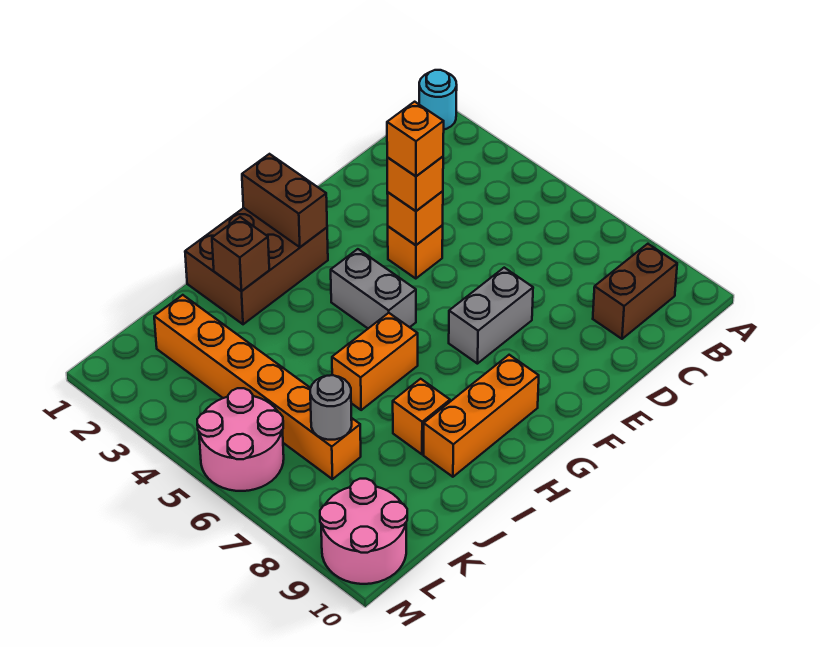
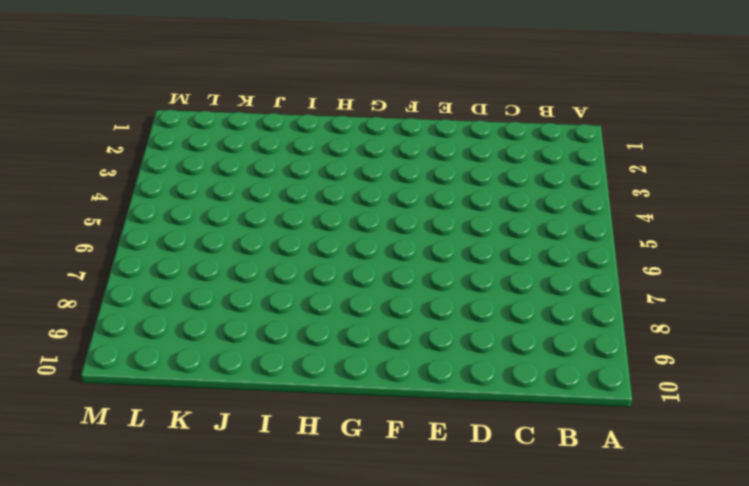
none -> cyan 1x1 round brick [419,70,457,129]
none -> brown 1x2 brick [593,244,677,339]
none -> orange 1x1 brick [388,225,443,279]

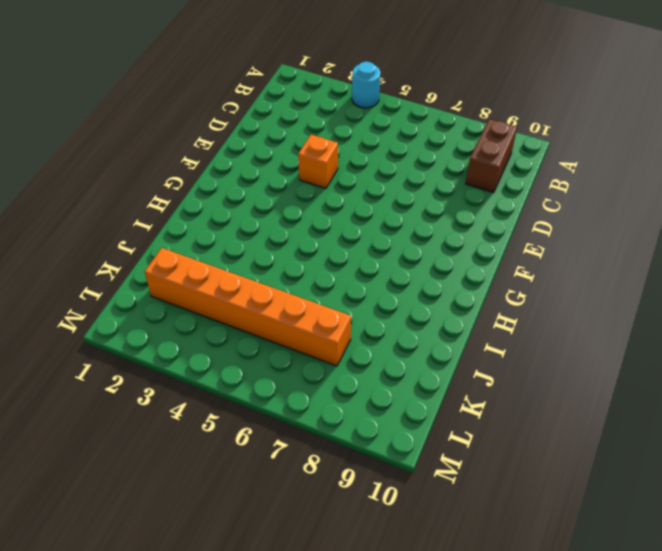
cyan 1x1 round brick [352,62,380,108] -> cyan 1x1 round brick moved to [419,70,457,129]
none -> grey 1x2 brick [449,268,533,364]
none -> brown 2x3 brick [185,208,328,324]
none -> grey 1x2 brick [331,249,416,328]

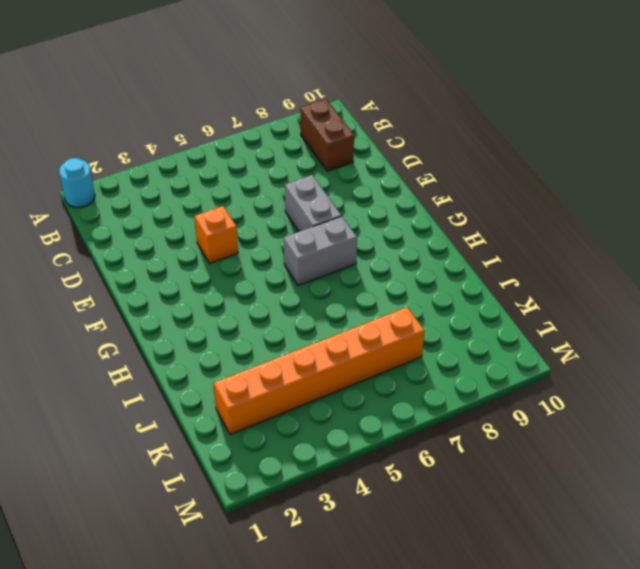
grey 1x2 brick [284,216,357,285] -> grey 1x2 brick moved to [331,249,416,328]
none -> brown 2x3 brick [185,208,328,324]
none -> orange 1x3 brick [424,355,539,477]
none -> orange 1x2 brick [332,313,418,410]

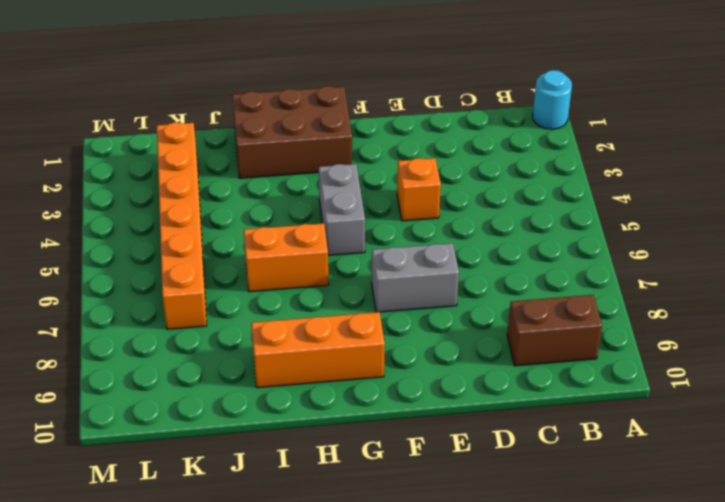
none -> orange 1x1 brick [393,379,450,454]
none -> pink 2x2 round brick [197,388,284,491]
none -> pink 2x2 round brick [320,479,407,584]

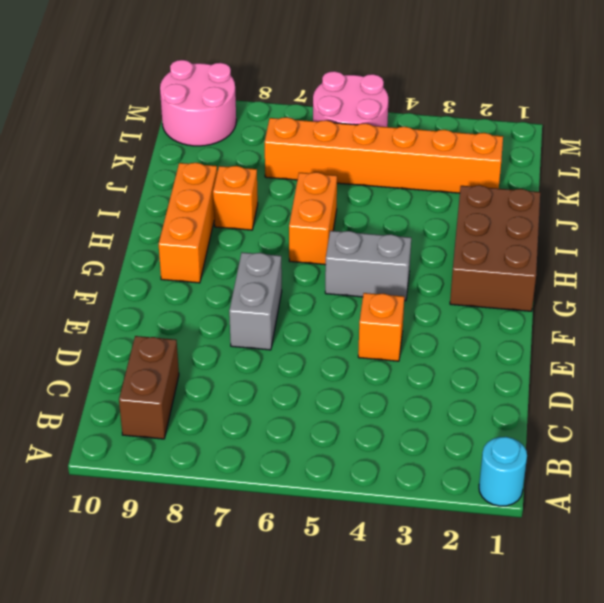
none -> orange 1x1 brick [387,191,443,245]
none -> brown 1x2 brick [242,154,327,247]
none -> brown 1x1 brick [212,217,269,291]

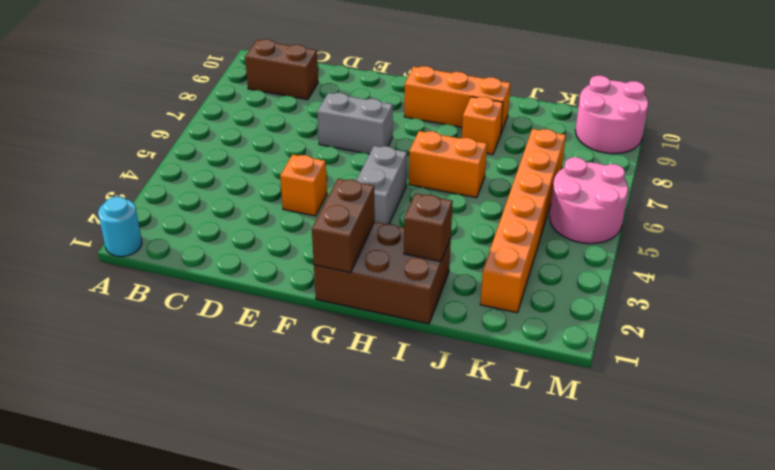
none -> orange 1x1 brick [387,191,443,245]
none -> grey 1x1 round brick [310,375,352,440]
none -> orange 1x1 brick [387,157,443,211]

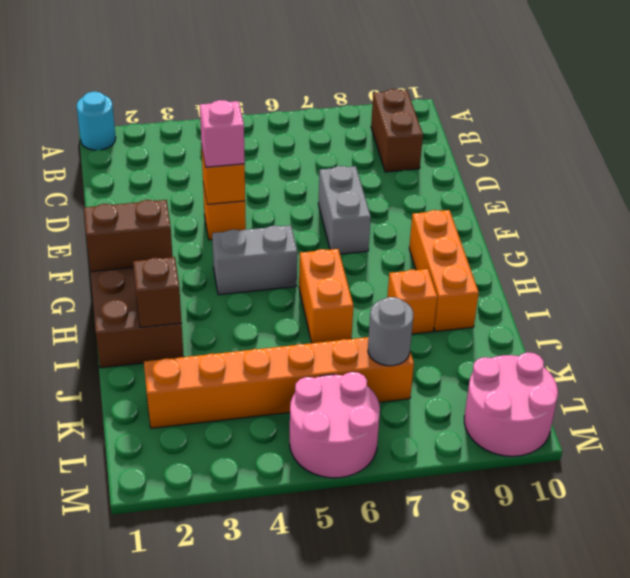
pink 1x1 brick [200,100,245,167] -> orange 1x1 brick [387,157,443,211]
none -> orange 1x1 brick [387,102,444,176]

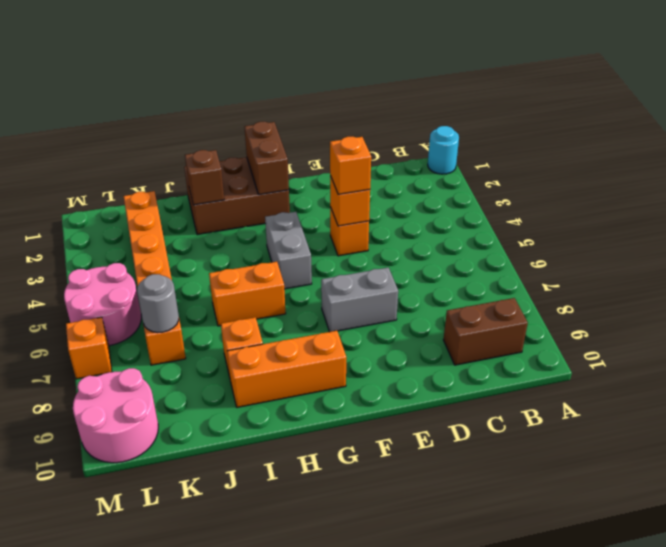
orange 1x1 brick [66,317,112,379] -> orange 1x1 brick moved to [387,102,444,176]

